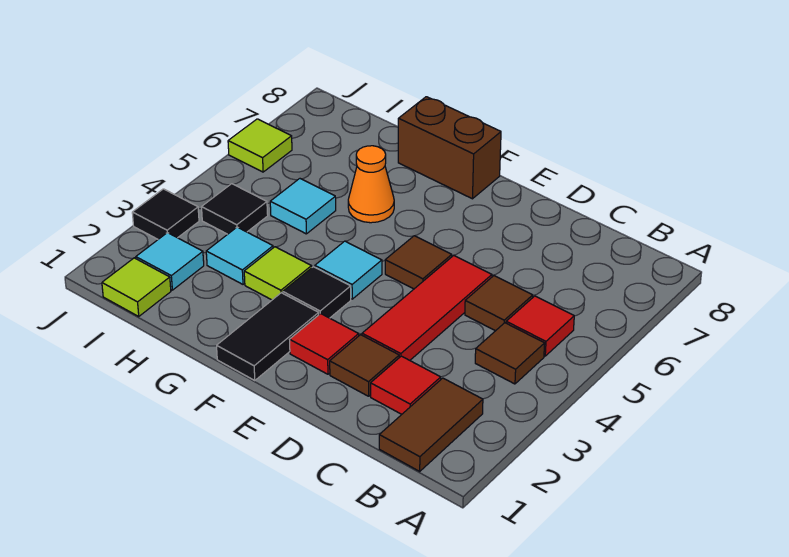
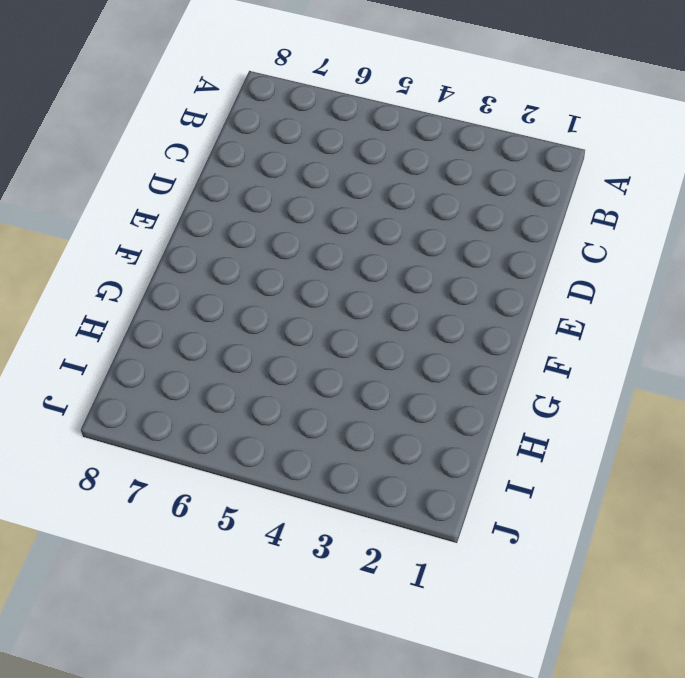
none -> brown 1x2 tile [379,378,483,471]
none -> brown 1x1 tile [475,323,545,384]
none -> red 1x1 tile [506,296,574,356]

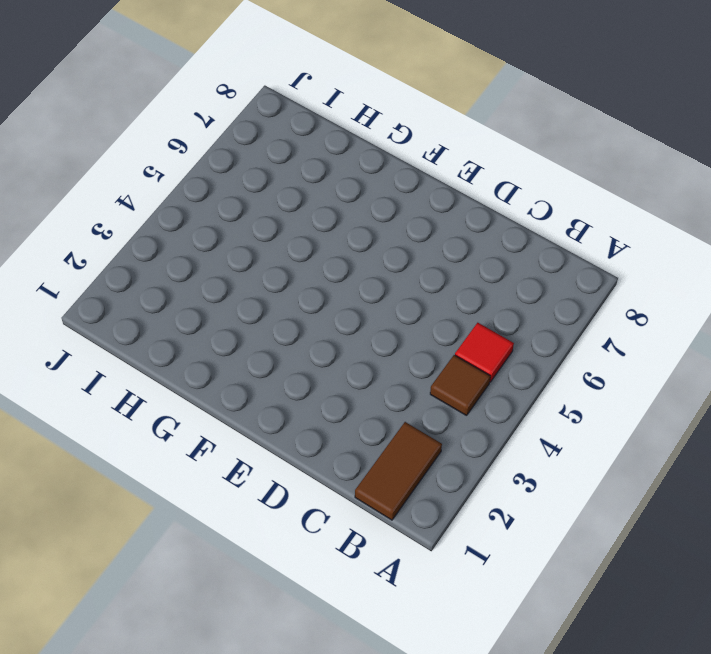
none -> red 1x1 tile [371,356,441,414]
none -> brown 1x1 tile [465,276,533,331]
none -> brown 1x1 tile [330,335,399,396]

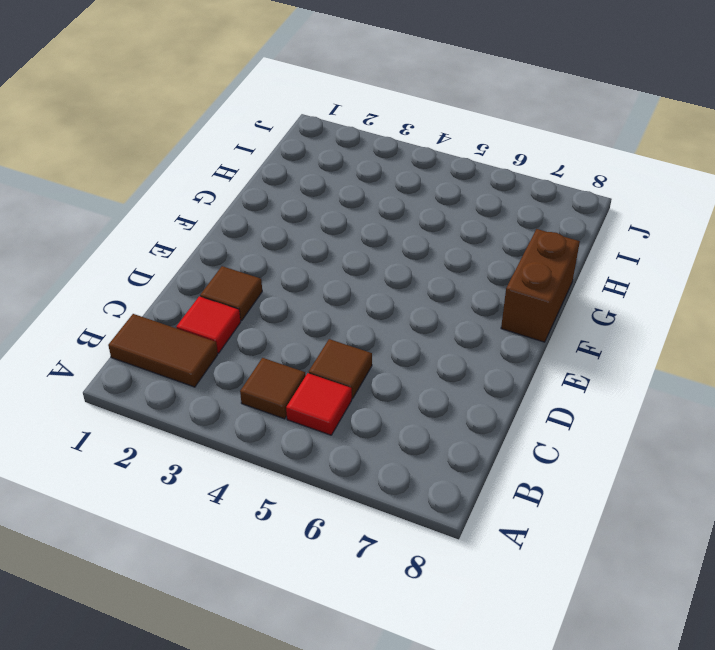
none -> red 1x3 tile [362,255,492,360]
none -> red 1x1 tile [290,313,359,374]
none -> brown 1x1 tile [385,236,452,289]

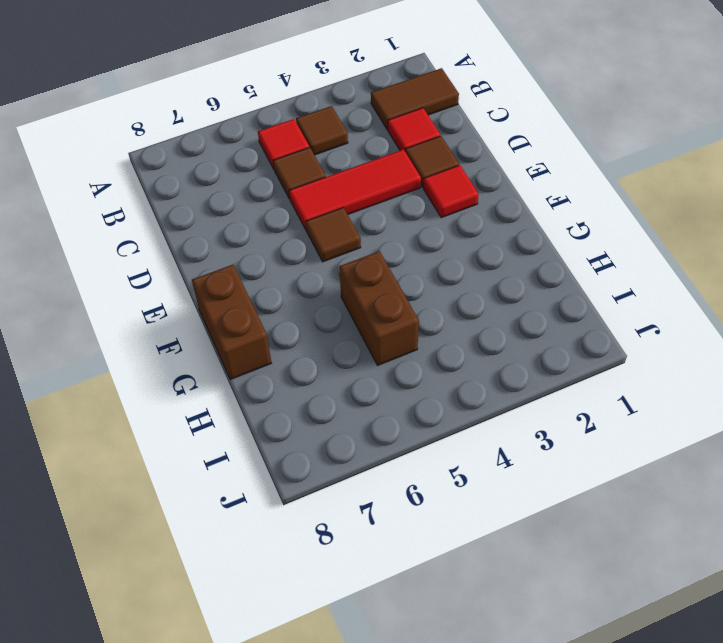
brown 1x2 brick [339,251,419,365] -> cyan 1x1 tile [270,179,336,234]
none -> black 1x2 tile [217,293,319,381]
none -> black 1x1 tile [283,267,351,318]
none -> cyan 1x1 tile [315,241,382,299]

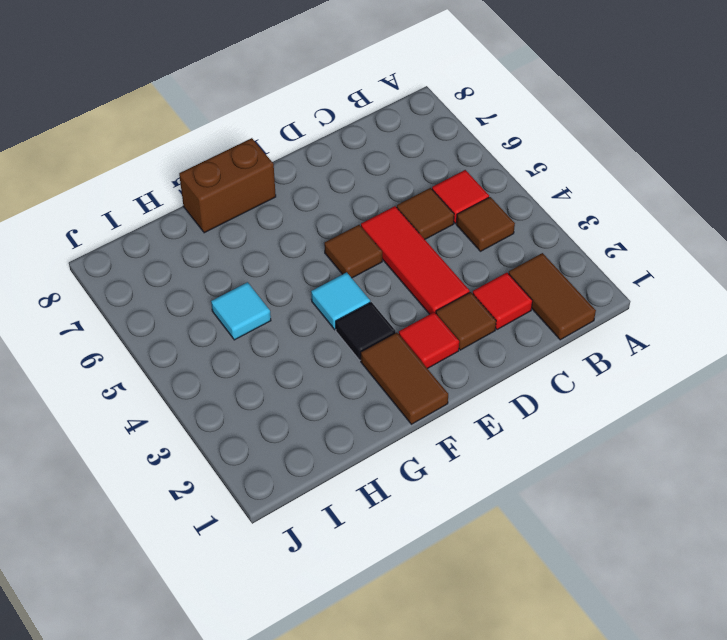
brown 1x2 tile [361,333,448,424] -> black 1x2 tile [217,293,319,381]
none -> lime 1x1 tile [244,247,312,300]
none -> orange 1x1 cone [348,146,394,223]
none -> cyan 1x1 tile [206,227,273,284]

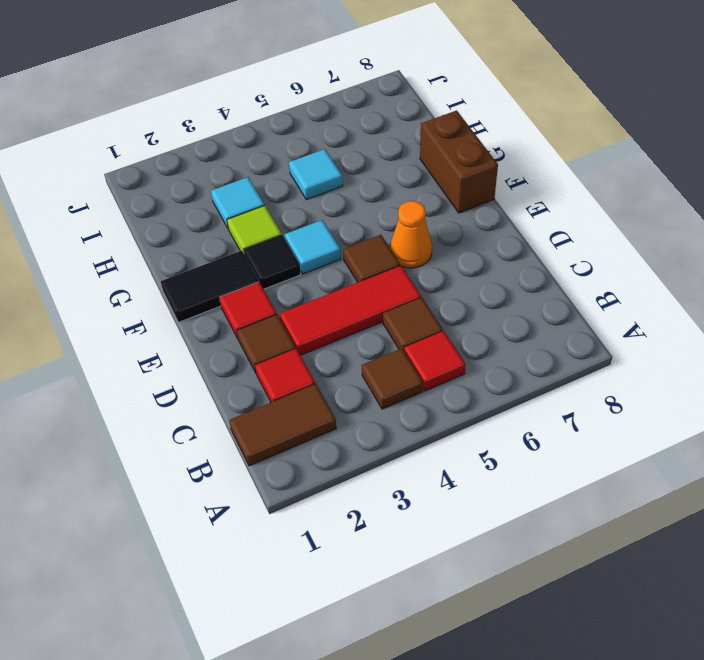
orange 1x1 cone [390,201,432,268] -> orange 1x1 cone moved to [348,146,394,223]
none -> lime 1x1 tile [102,258,171,316]
none -> cyan 1x1 tile [136,233,204,290]
none -> black 1x1 tile [202,184,268,234]

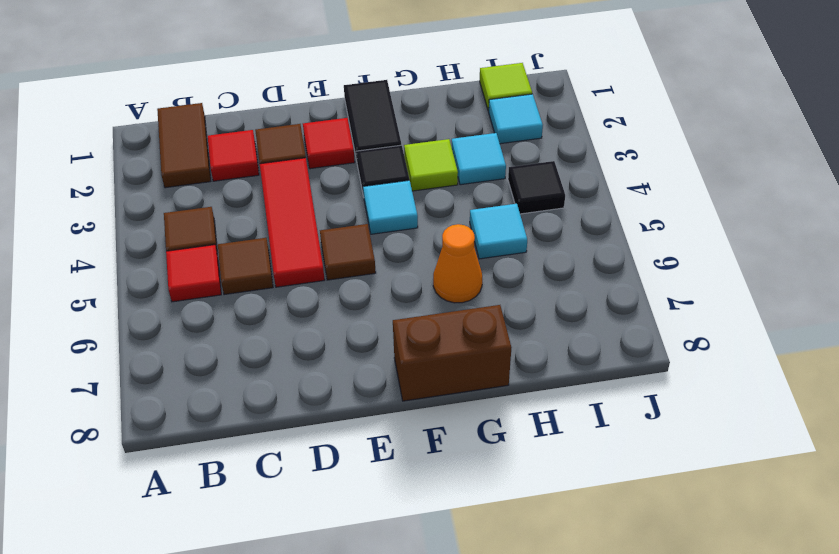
none -> black 1x1 tile [132,189,199,239]
none -> lime 1x1 tile [228,119,292,172]

